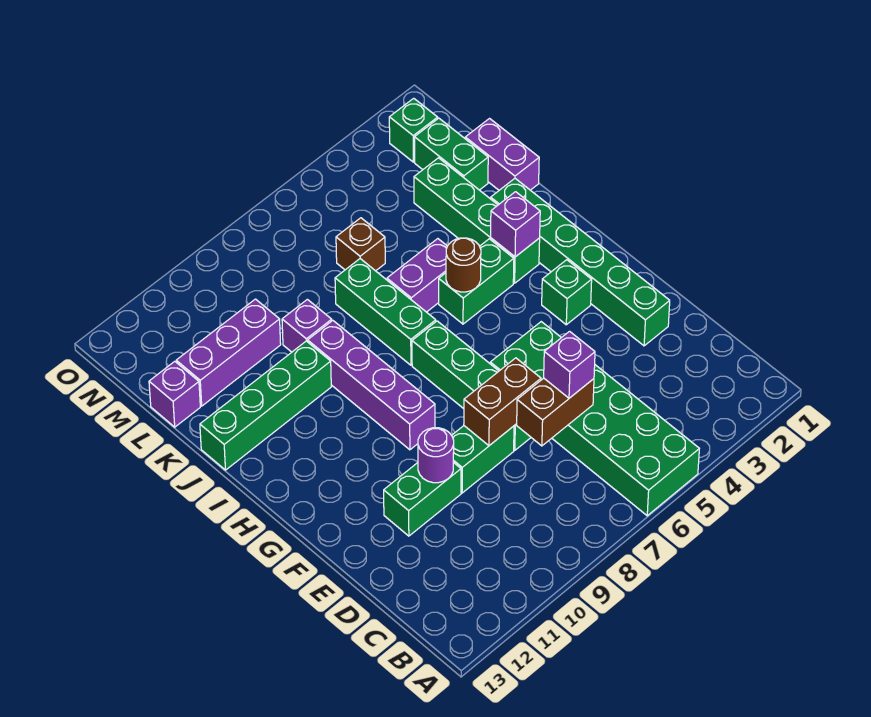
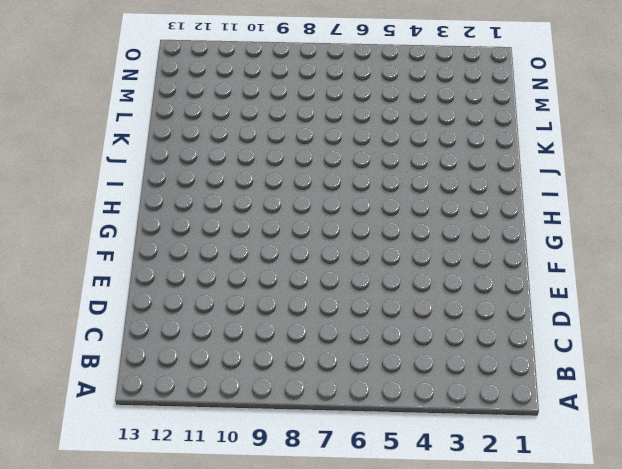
none -> green 2x6 brick [490,322,699,516]
none -> green 1x6 brick [491,179,670,346]
none -> green 1x4 brick [412,321,531,450]

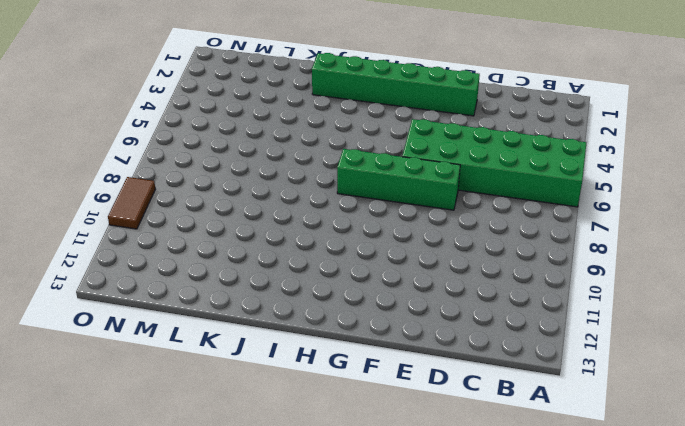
brown 1x2 tile [108,177,155,229] -> none
none -> green 1x2 brick [452,426,514,493]
none -> green 1x2 brick [384,462,461,536]
none -> green 1x1 brick [542,260,592,325]

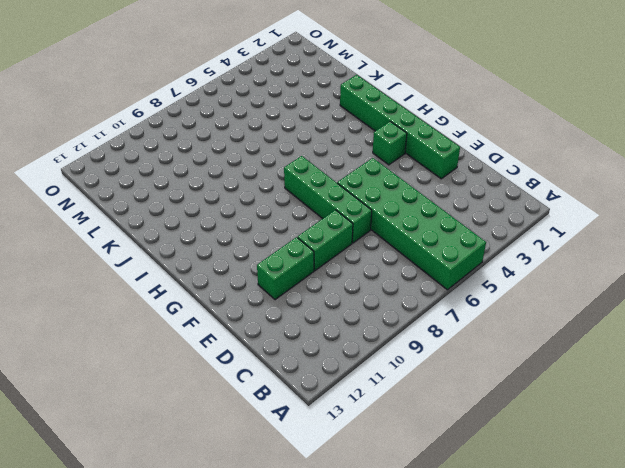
none -> purple 1x4 brick [308,321,435,450]
none -> green 1x4 brick [414,158,540,283]
none -> green 1x2 brick [439,239,514,324]

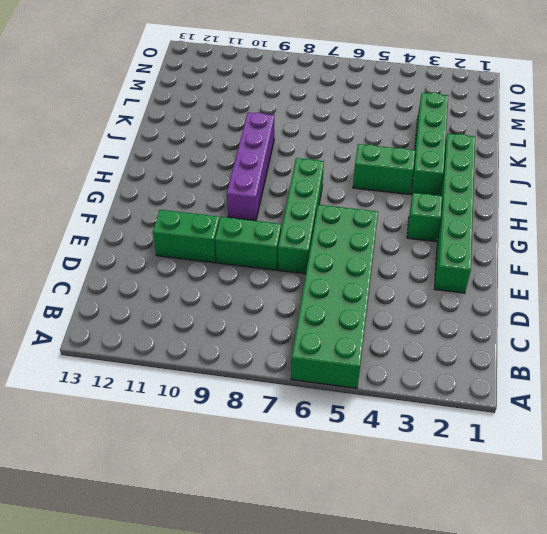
none -> green 1x3 brick [335,259,436,365]
none -> purple 1x2 brick [387,239,447,312]
none -> green 1x4 brick [200,341,331,470]

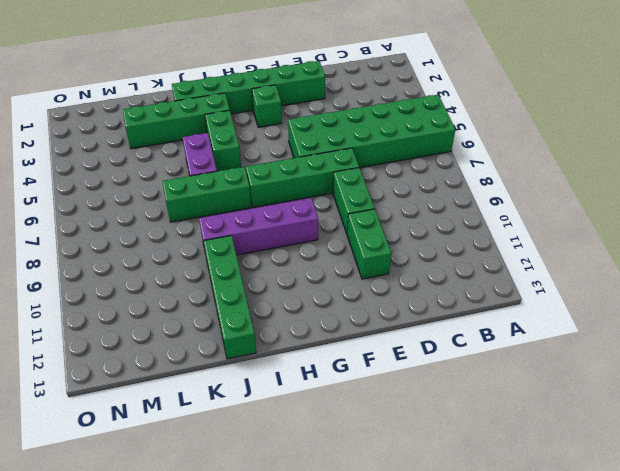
none -> purple 1x2 brick [465,119,539,190]
none -> purple 1x1 brick [282,299,332,352]
none -> green 1x2 brick [414,118,488,190]

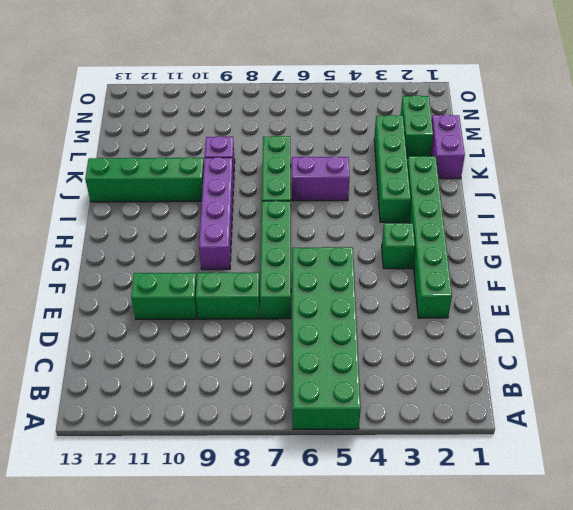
none -> green 1x2 brick [439,239,514,324]
none -> brown 1x1 brick [336,218,385,271]
none -> purple 1x3 brick [176,299,281,406]

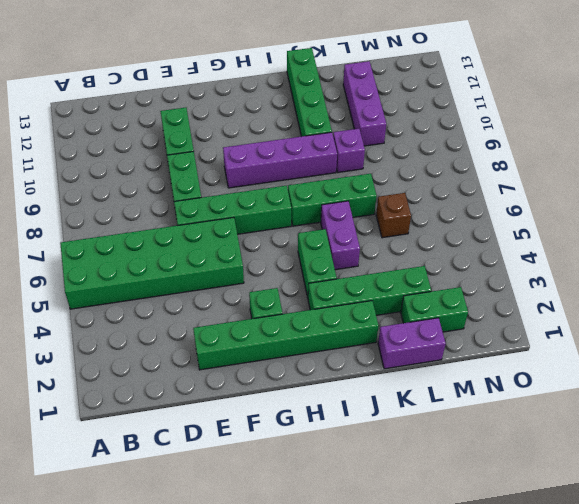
none -> purple 1x1 brick [149,361,200,427]
none -> green 1x1 brick [389,98,438,162]
none -> brown 1x2 brick [517,378,594,446]

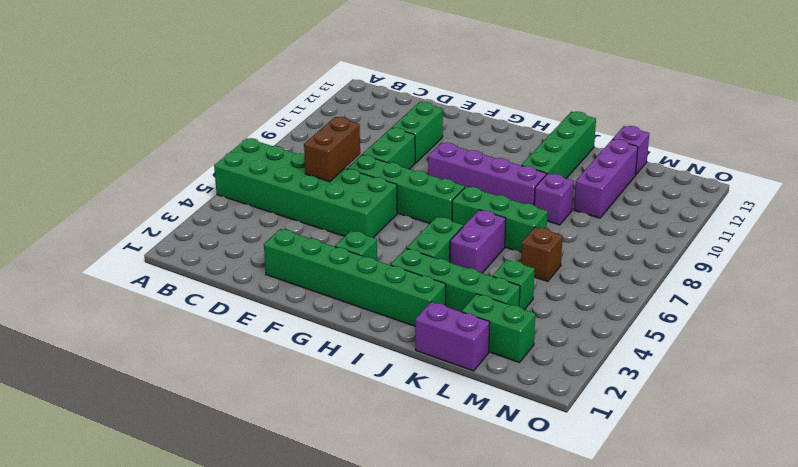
green 1x1 brick [493,260,535,310] -> green 1x1 brick moved to [389,98,438,162]
none -> brown 1x2 brick [464,358,541,446]
none -> purple 1x1 round brick [418,428,454,483]
none -> purple 1x1 brick [491,192,540,257]

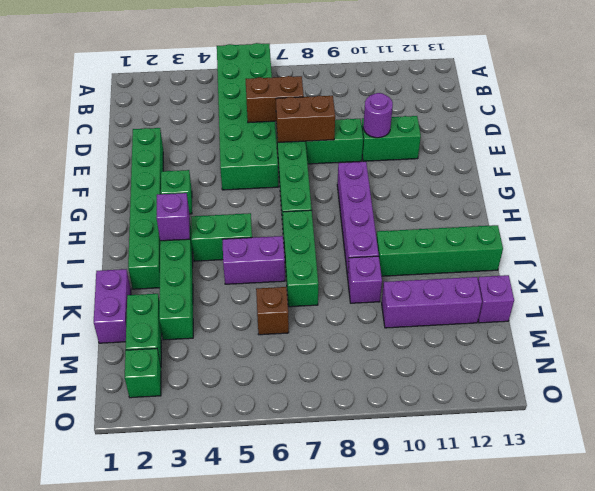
none -> brown 1x1 round brick [446,238,481,292]
none -> purple 1x1 brick [544,331,595,398]

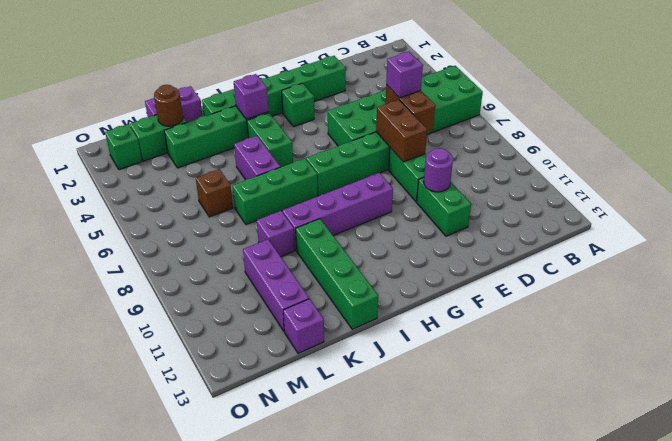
brown 1x1 round brick [154,85,183,126] -> brown 1x1 round brick moved to [446,238,481,292]

